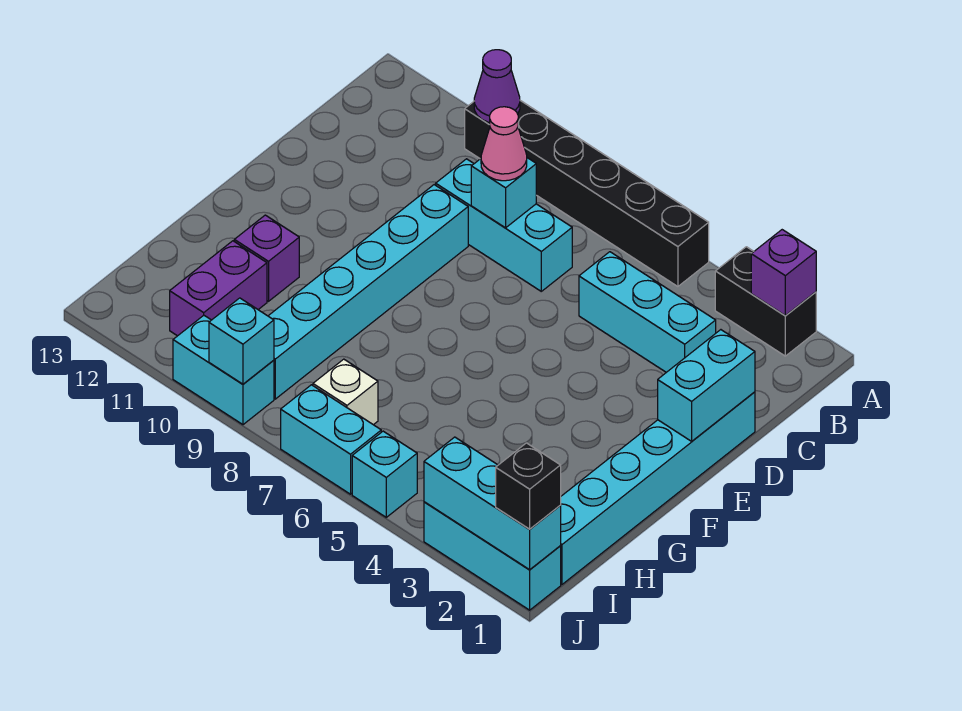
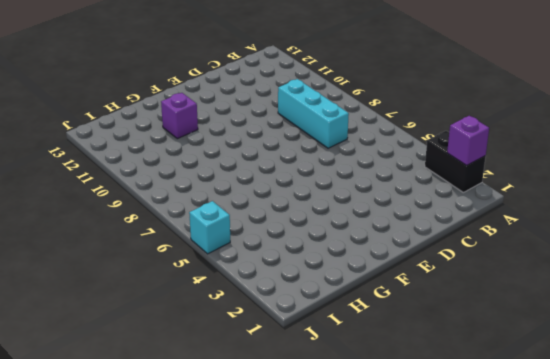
none -> black 1x6 brick [465,101,709,287]
none -> cyan 1x3 brick [579,252,716,372]
none -> cyan 1x6 brick [560,392,755,584]

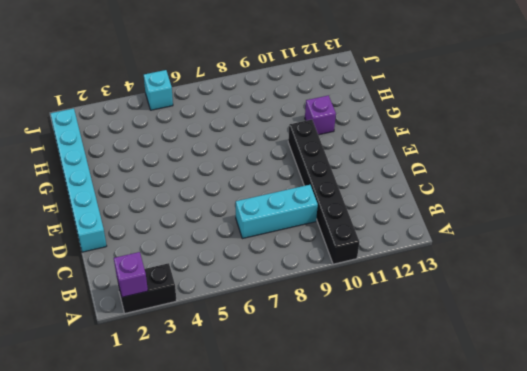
black 1x6 brick [288,120,360,264] -> black 1x6 brick turned to [465,101,709,287]
none -> cyan 1x3 brick [579,252,716,372]
none -> cyan 1x6 brick [269,185,468,399]
none -> purple 1x2 brick [170,241,267,336]

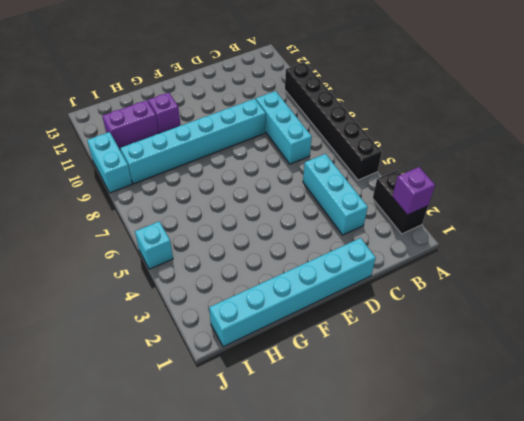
none -> white 1x1 brick [313,359,378,425]
none -> cyan 1x3 brick [424,502,561,610]
none -> cyan 1x2 brick [281,385,381,494]

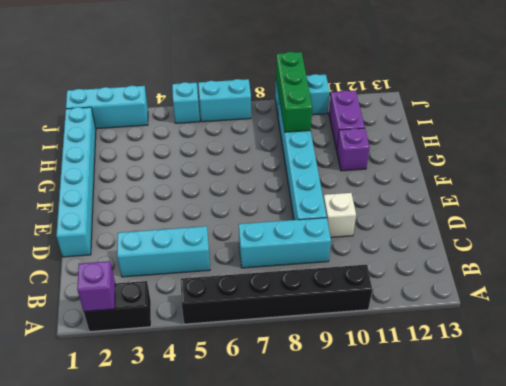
white 1x1 brick [323,193,356,237] -> white 1x1 brick moved to [313,359,378,425]
green 1x3 brick [276,52,312,132] -> cyan 1x1 brick [209,298,274,384]
none -> purple 1x1 cone [474,50,520,123]
none -> cyan 1x1 brick [471,158,536,228]
none -> cyan 1x2 brick [658,330,755,441]

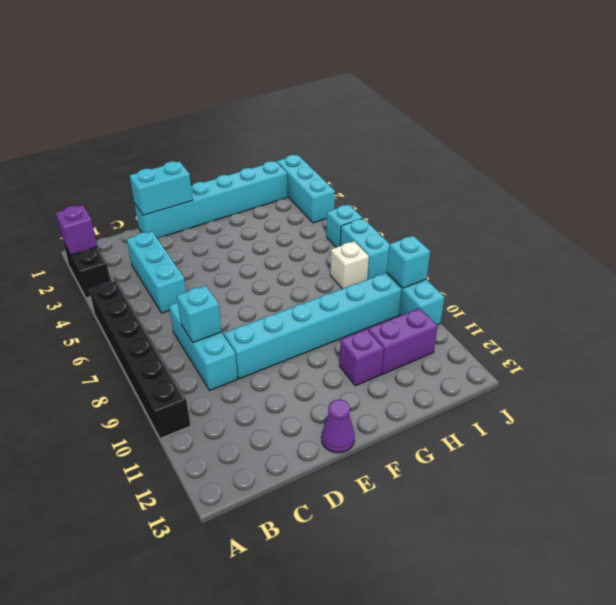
purple 1x1 cone [322,399,355,453] -> purple 1x1 cone moved to [474,50,520,123]
none -> cyan 1x3 brick [424,437,561,570]
none -> pink 1x1 cone [481,107,527,181]
none -> black 1x1 brick [496,443,561,529]

